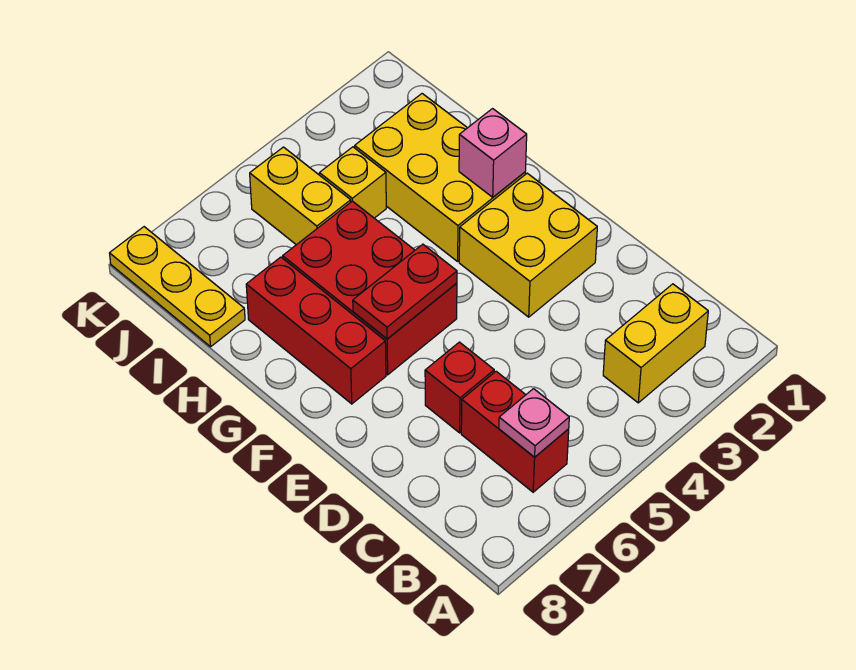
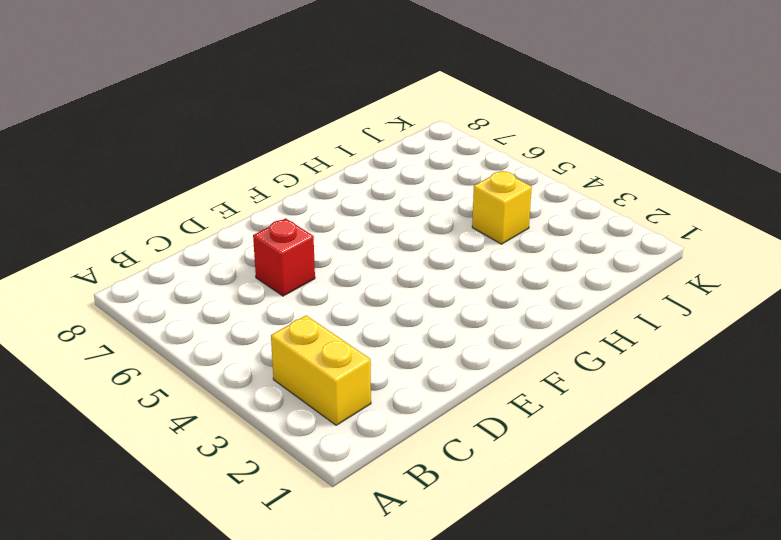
none -> red 1x2 brick [461,371,569,492]
none -> yellow 2x2 brick [459,173,597,317]
none -> red 2x3 brick [283,201,457,375]

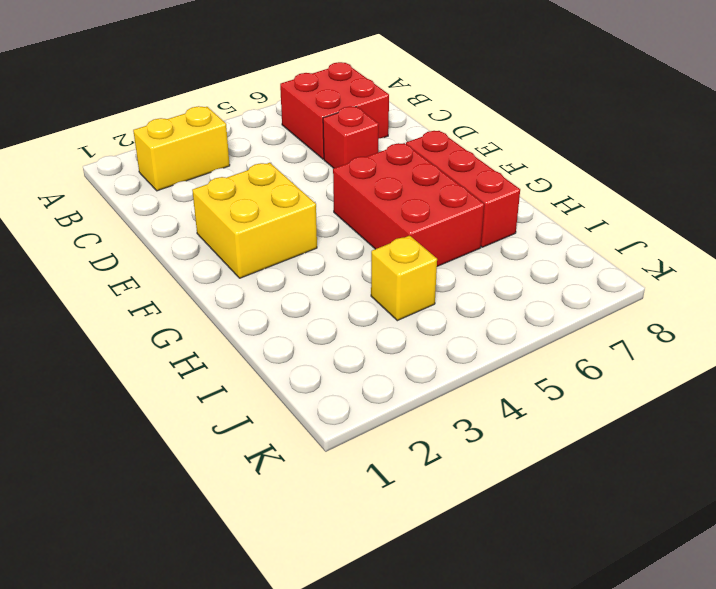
red 2x2 brick [280,62,389,159] -> red 1x2 brick [461,371,569,492]
none -> yellow 2x3 brick [355,94,525,261]
none -> yellow 1x2 brick [250,147,351,245]
none -> yellow 1x3 plate [110,227,245,347]

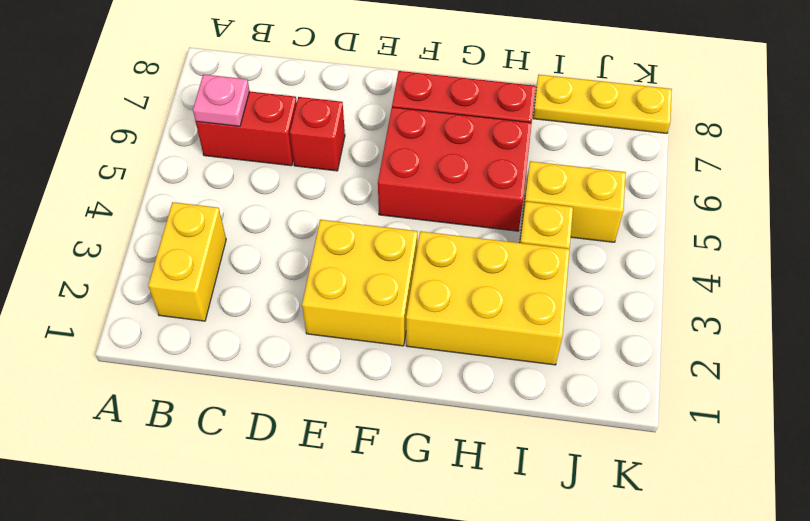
none -> red 1x2 plate [353,244,457,339]
none -> pink 1x1 brick [459,109,527,197]

